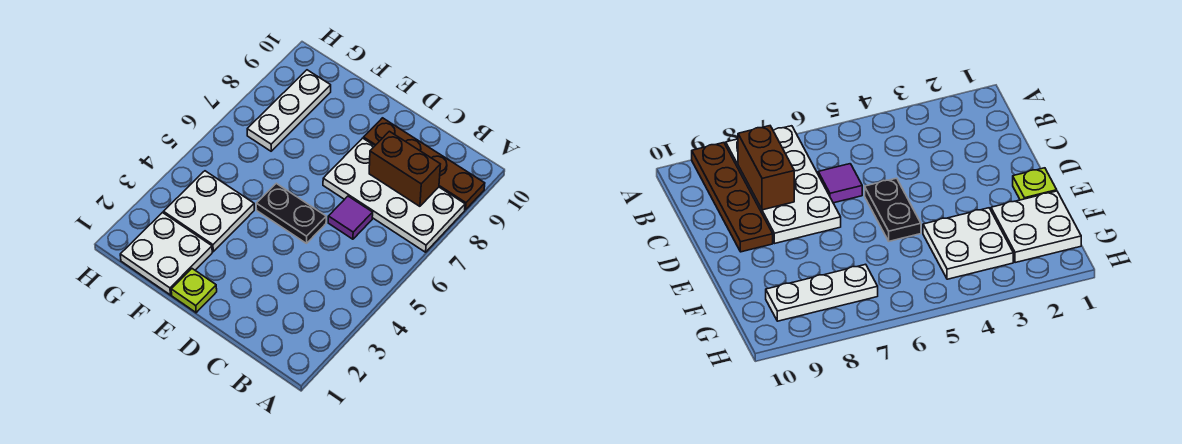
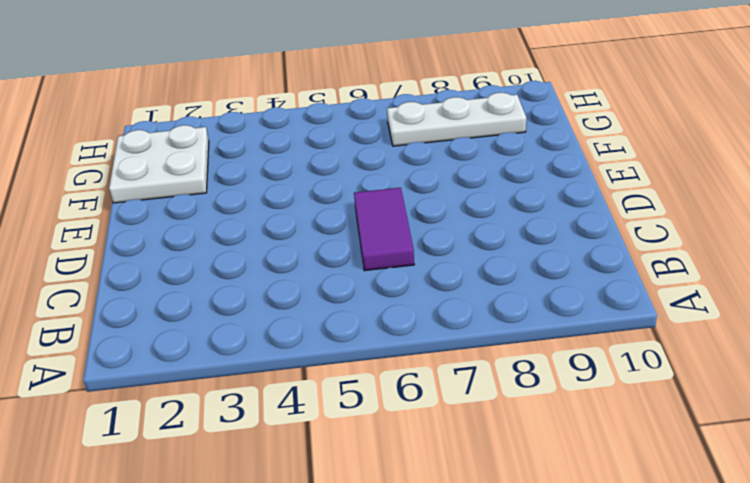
purple 1x2 tile [354,188,414,271] -> purple 1x1 tile [328,196,373,239]
none -> white 2x4 plate [323,138,465,252]
none -> brown 1x4 plate [364,118,485,210]

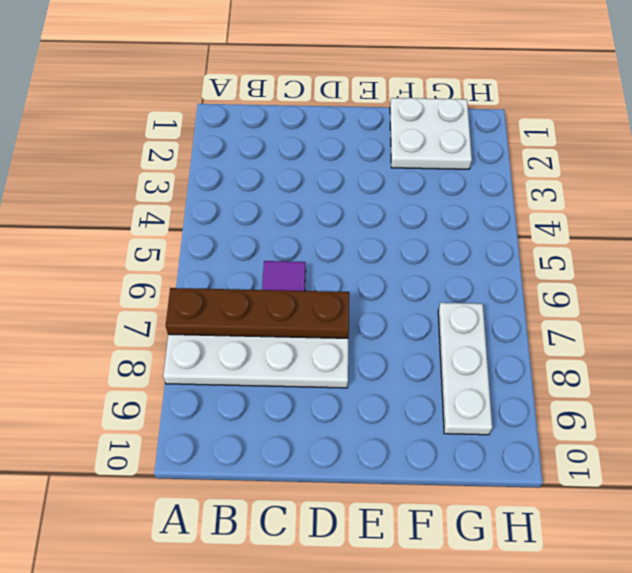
brown 1x4 plate [166,288,349,338] -> brown 1x4 plate moved to [364,118,485,210]
none -> black 1x2 plate [256,183,326,243]
none -> lime 1x1 plate [171,269,217,313]

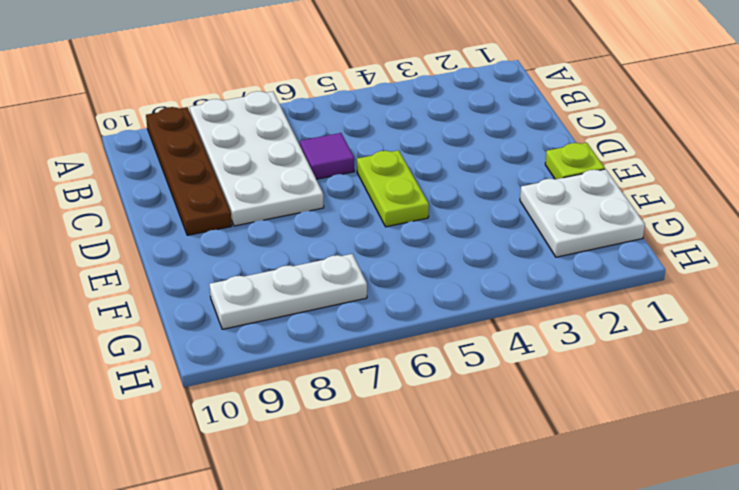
lime 1x2 plate [357,150,429,227] -> black 1x2 plate [256,183,326,243]
none -> white 2x2 plate [164,171,254,252]
none -> brown 1x2 brick [369,131,440,206]

